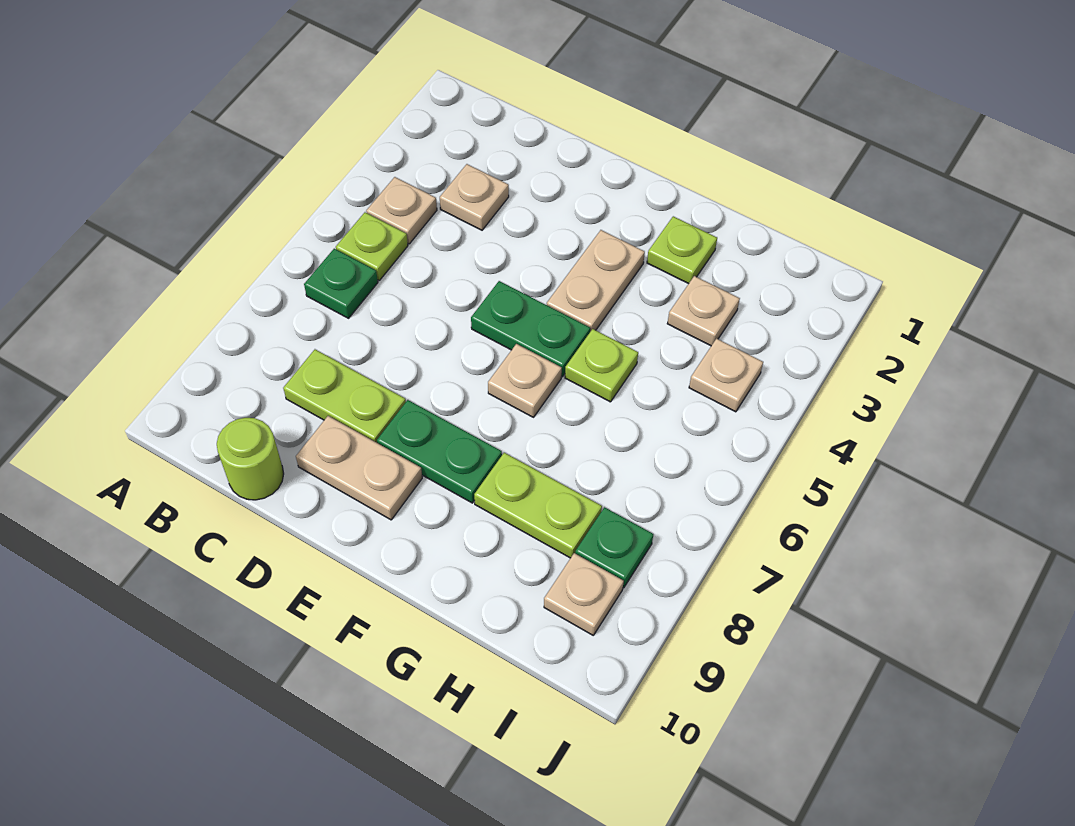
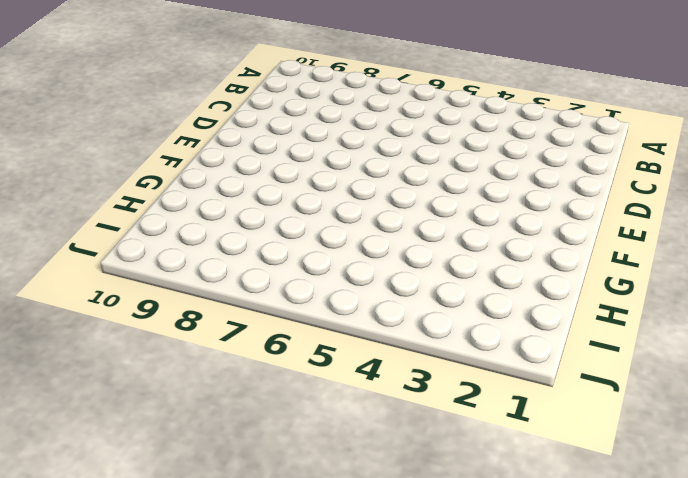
none -> tan 1x1 plate [366,177,437,244]
none -> lime 1x1 plate [336,212,408,280]
none -> green 1x1 plate [304,249,378,318]

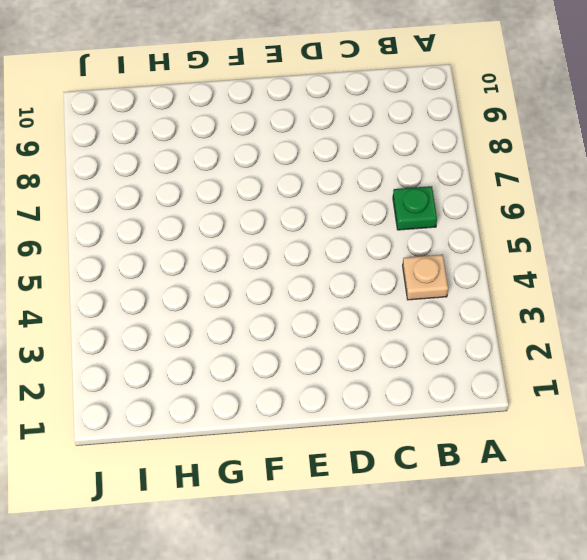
none -> lime 1x1 plate [336,212,408,280]
none -> tan 1x1 plate [440,164,509,230]
none -> lime 1x2 plate [283,349,406,443]

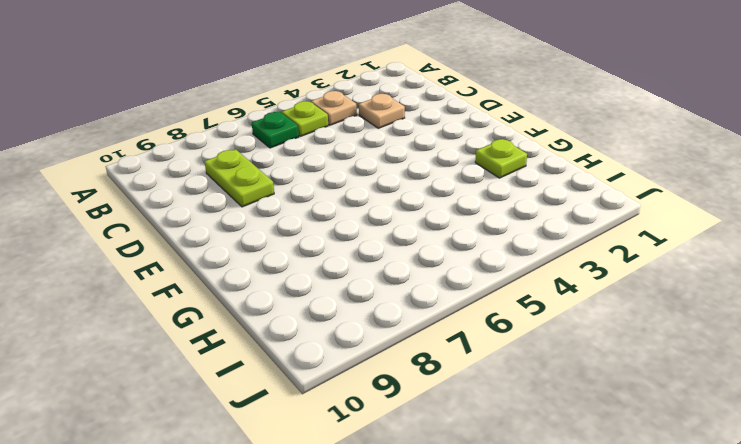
none -> lime 1x1 round brick [217,418,284,500]
none -> tan 1x2 plate [296,416,422,520]
none -> green 1x2 plate [471,281,590,377]

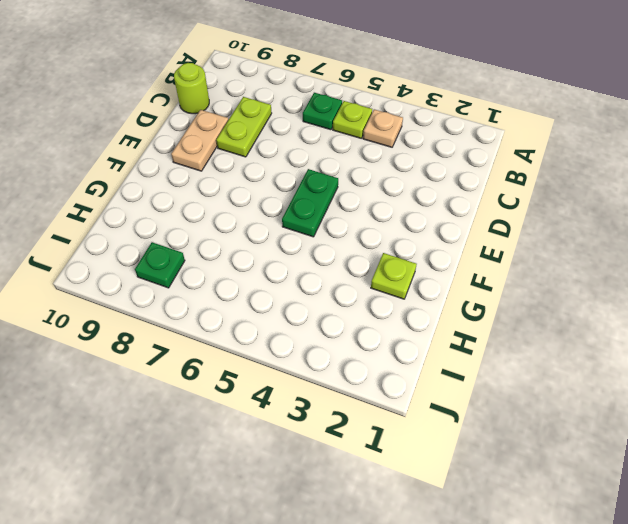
none -> tan 1x1 plate [440,164,509,230]
none -> green 1x2 plate [377,400,502,503]
none -> tan 1x2 plate [547,230,645,332]

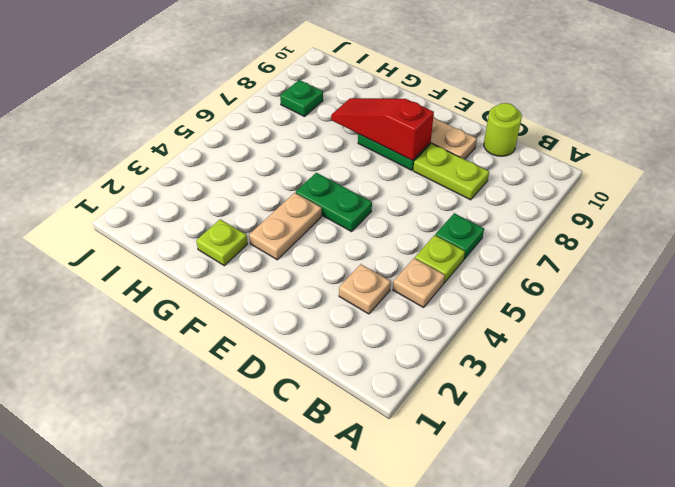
red 1x3 slope [331,98,434,160] -> none
none -> tan 1x1 plate [488,344,562,417]
none -> lime 1x1 plate [565,329,638,402]
none -> lime 1x2 plate [474,453,602,558]

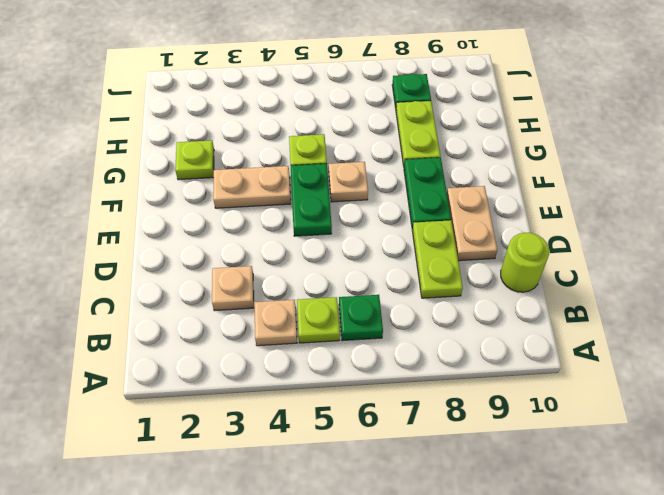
none -> tan 1x1 plate [667,276,740,346]
none -> tan 1x1 plate [689,339,763,412]
none -> tan 1x1 plate [544,553,624,635]

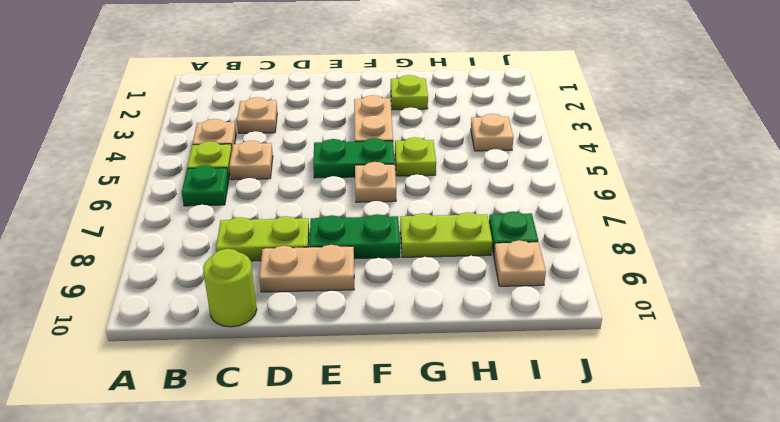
tan 1x1 plate [229,141,273,180] -> tan 1x1 plate moved to [667,276,740,346]

